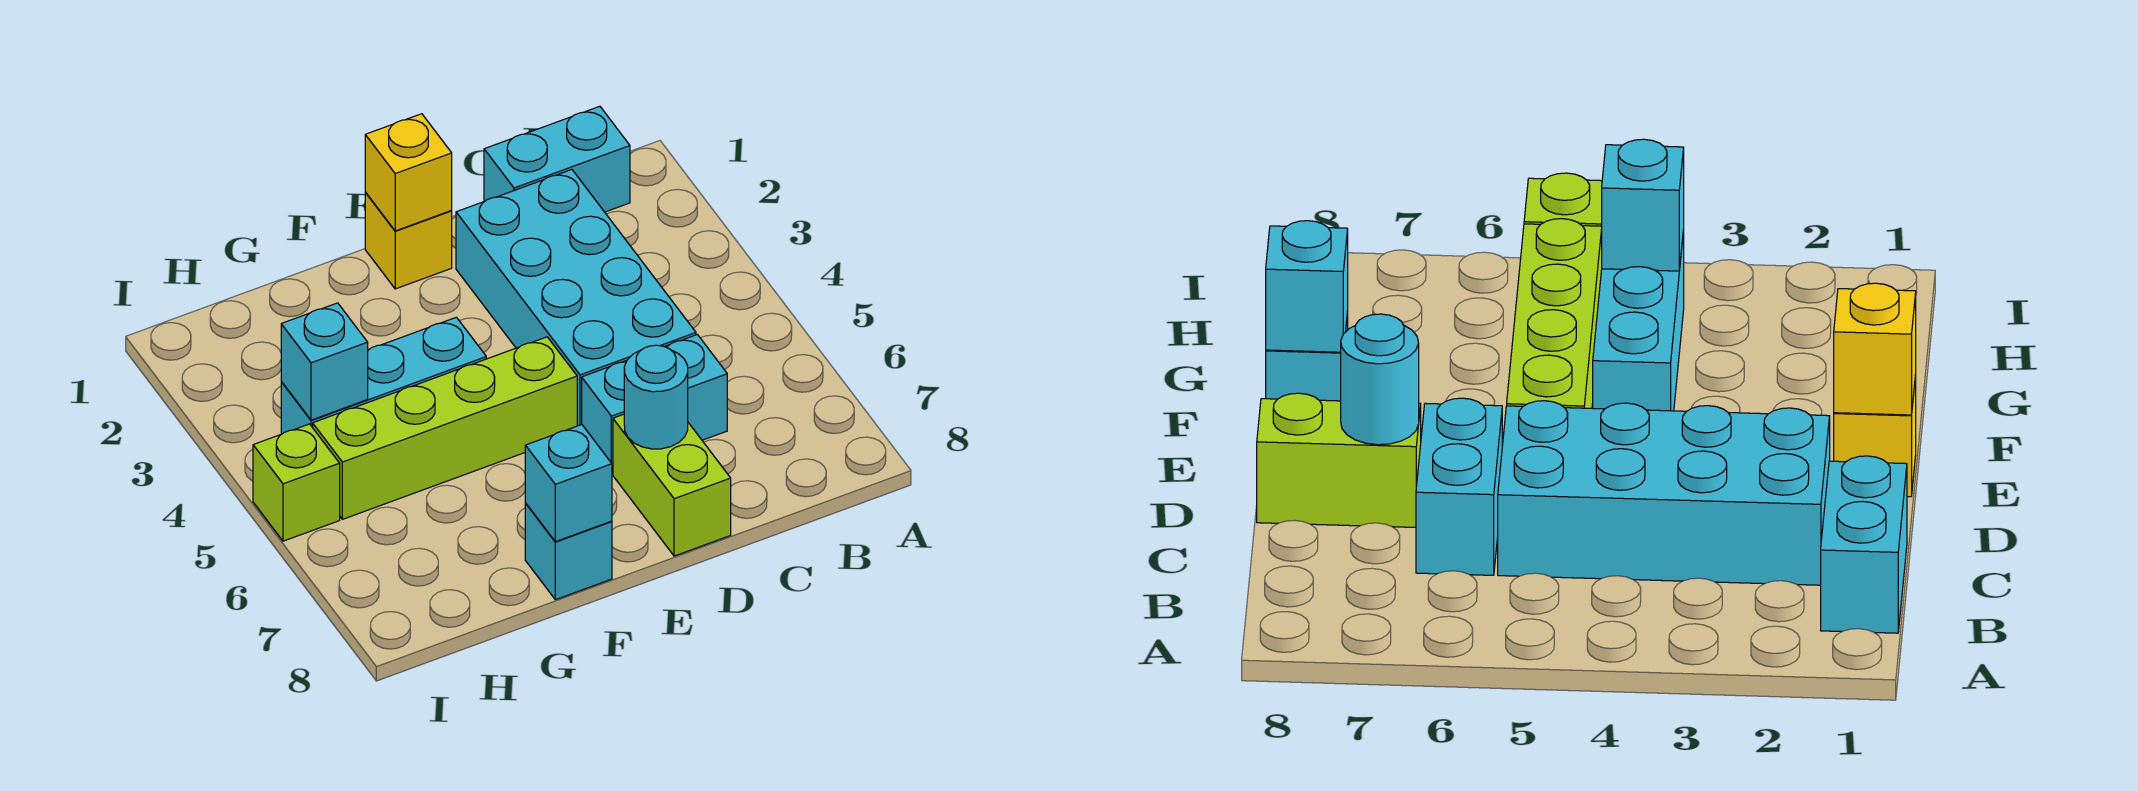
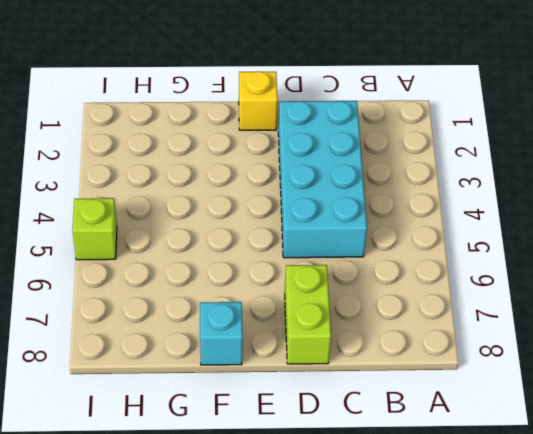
none -> cyan 1x2 brick [484,106,630,212]
none -> cyan 1x2 brick [582,335,727,473]
none -> lime 1x4 brick [313,337,577,519]

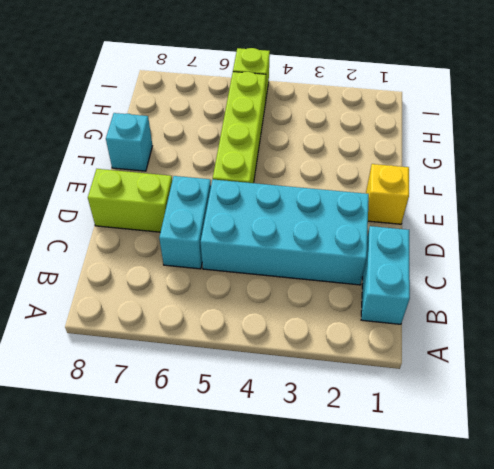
none -> cyan 1x3 brick [281,317,486,434]
none -> cyan 1x1 round brick [624,345,688,449]
none -> yellow 1x1 brick [365,114,452,231]

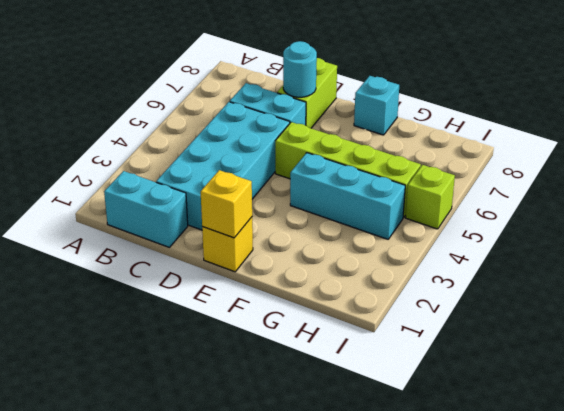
none -> cyan 1x1 brick [525,425,612,542]
none -> cyan 1x1 brick [281,303,368,420]

